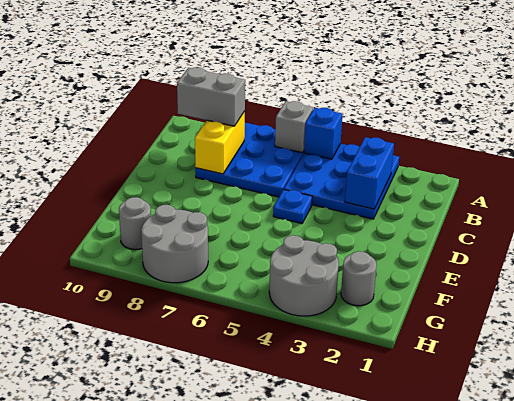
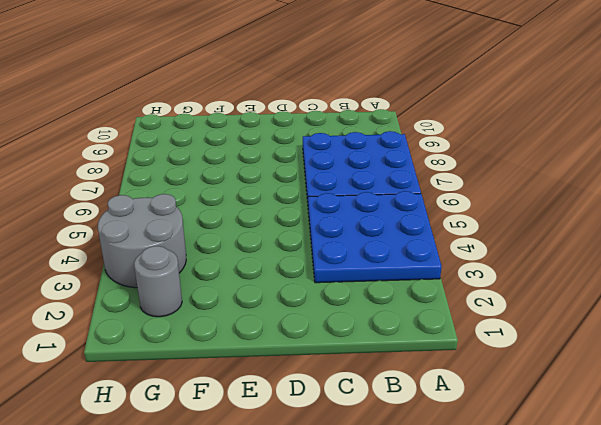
none -> blue 1x1 plate [273,190,312,224]
none -> grey 2x2 round brick [141,205,208,283]
none -> grey 1x1 round brick [119,197,151,250]

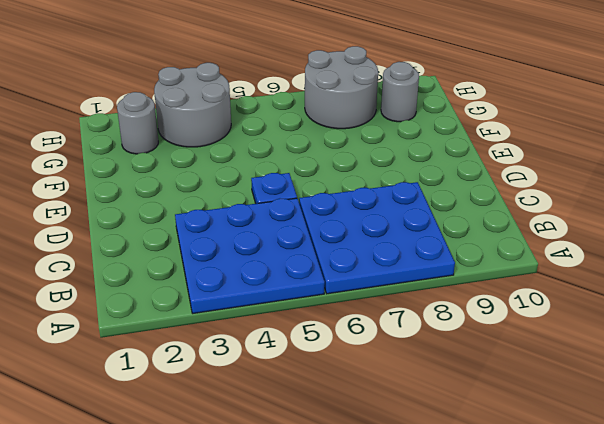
none -> blue 1x1 brick [304,108,342,159]
none -> grey 1x1 brick [275,101,313,153]
none -> blue 1x2 brick [345,137,394,209]

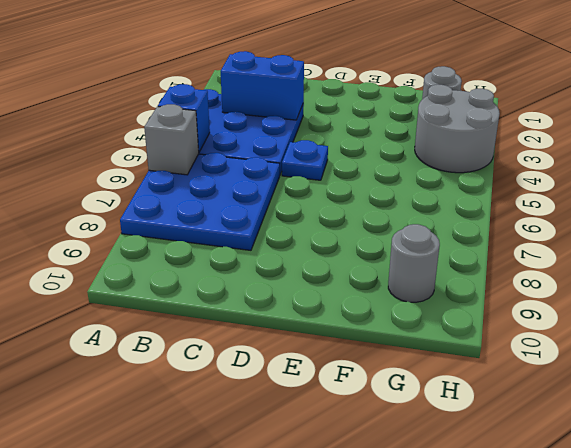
none -> grey 2x2 round brick [141,205,208,283]
none -> yellow 1x2 brick [195,111,245,174]
none -> grey 1x2 brick [177,67,245,126]

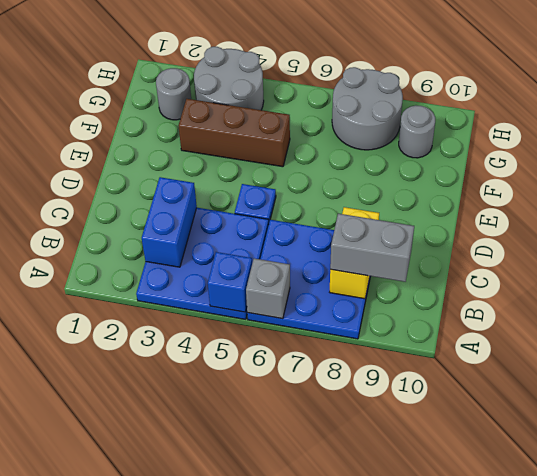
brown 1x3 brick [179,99,290,167] -> none

